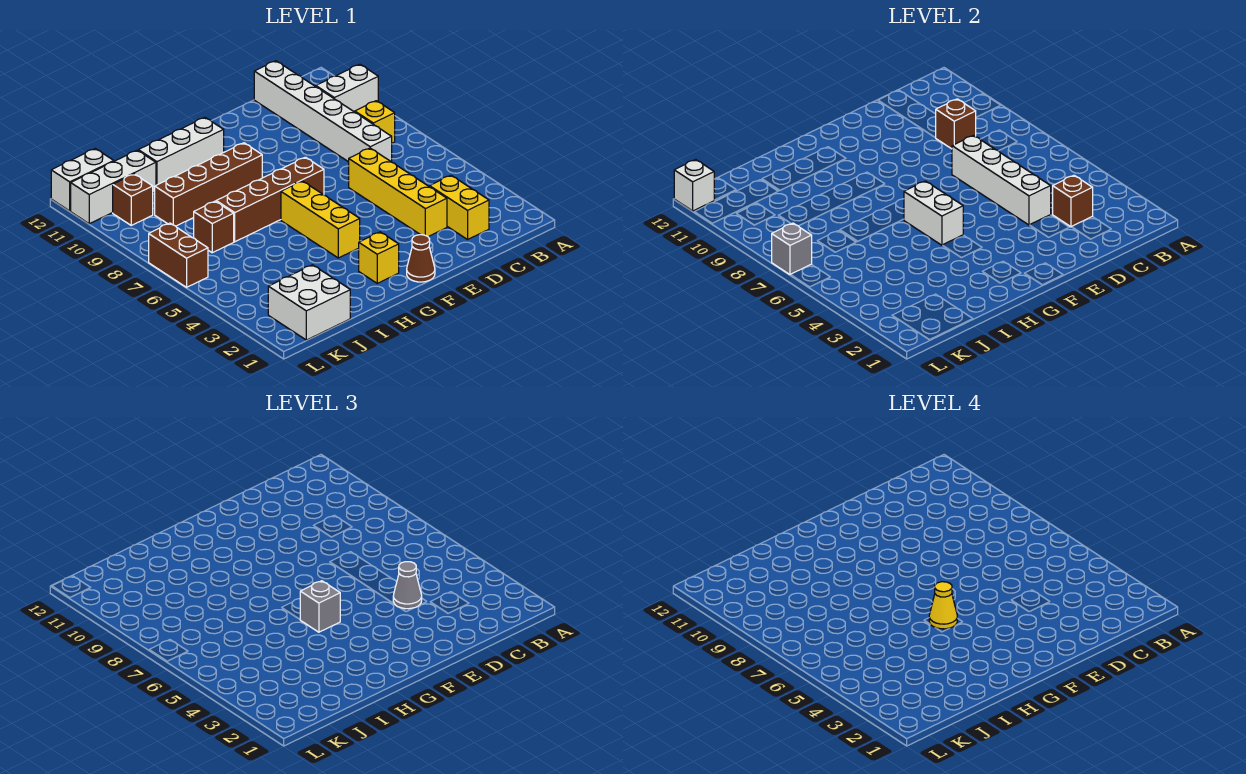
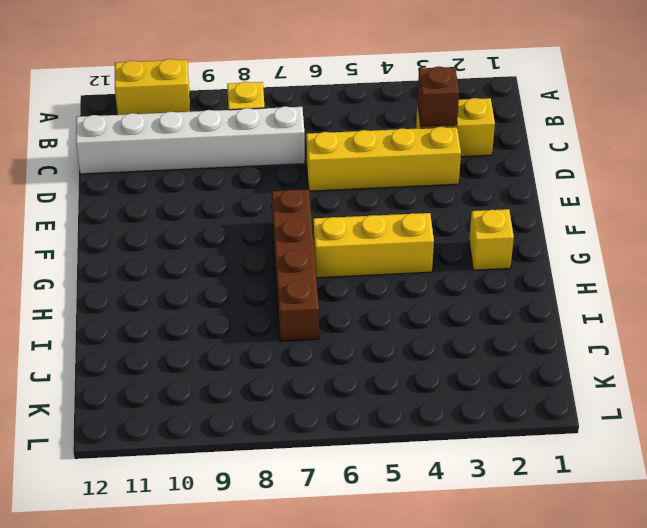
yellow 1x2 brick [115,59,190,115] -> white 1x2 brick [316,64,378,112]
none -> brown 1x1 cone [407,235,435,282]
none -> brown 1x4 brick [155,143,262,226]
none -> white 1x3 brick [138,118,224,185]

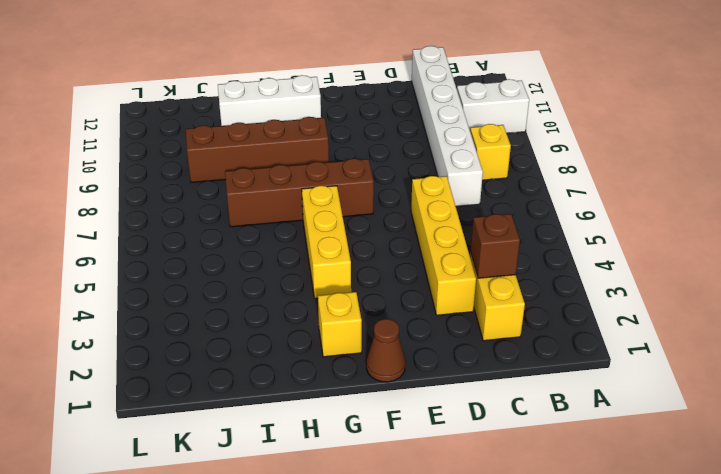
none -> white 2x2 brick [268,265,350,340]
none -> brown 1x1 brick [194,201,234,253]
none -> white 1x3 brick [71,150,156,224]

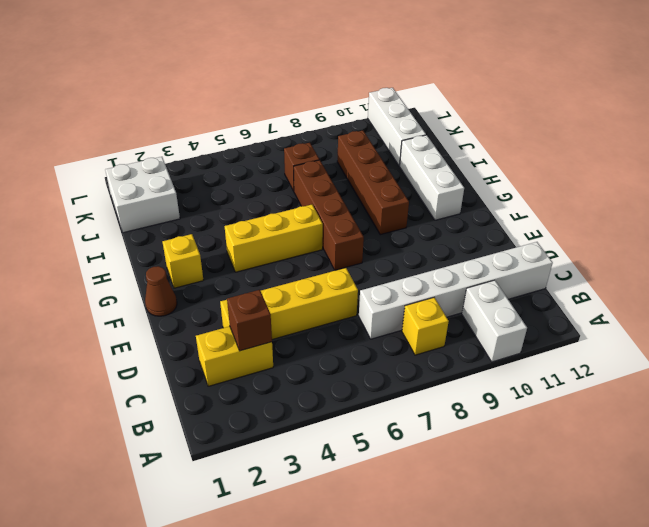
none -> brown 1x1 brick [113,174,153,225]
none -> white 1x2 brick [51,149,114,211]
none -> brown 1x2 brick [149,223,208,287]

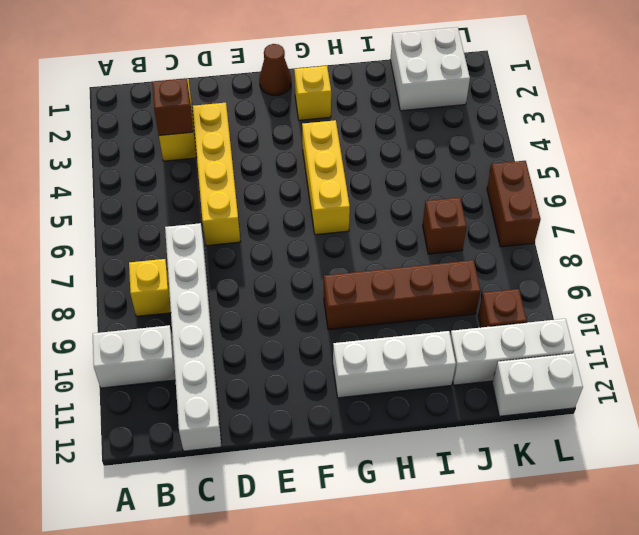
none -> brown 1x4 brick [216,157,324,242]
none -> brown 1x1 brick [936,99,976,149]
none -> white 1x4 brick [952,135,1051,225]

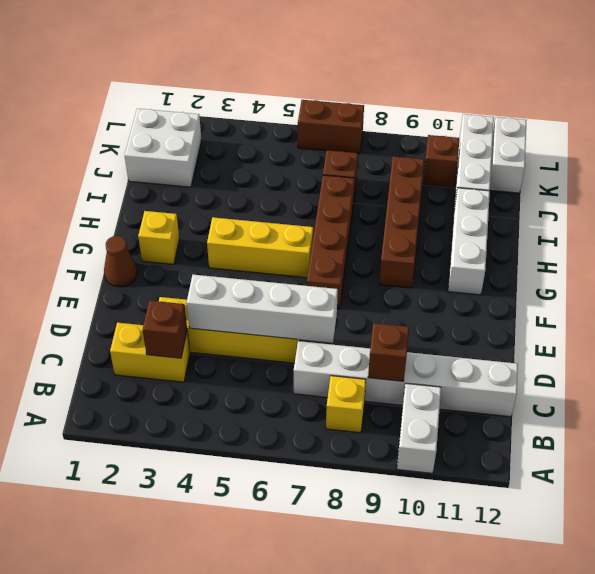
none -> white 1x2 brick [904,181,963,245]
none -> grey 1x1 brick [772,223,812,275]
none -> white 1x1 brick [674,159,714,211]

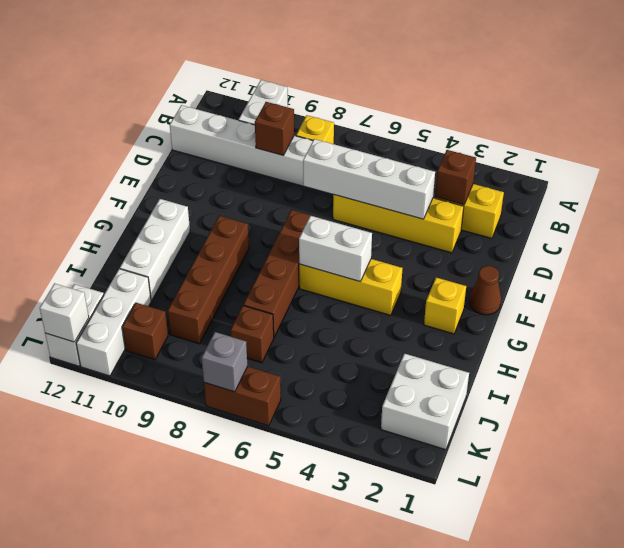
none -> grey 1x1 cone [393,562,422,609]
none -> grey 1x1 brick [300,581,340,632]
none -> yellow 1x1 cone [929,582,957,629]

